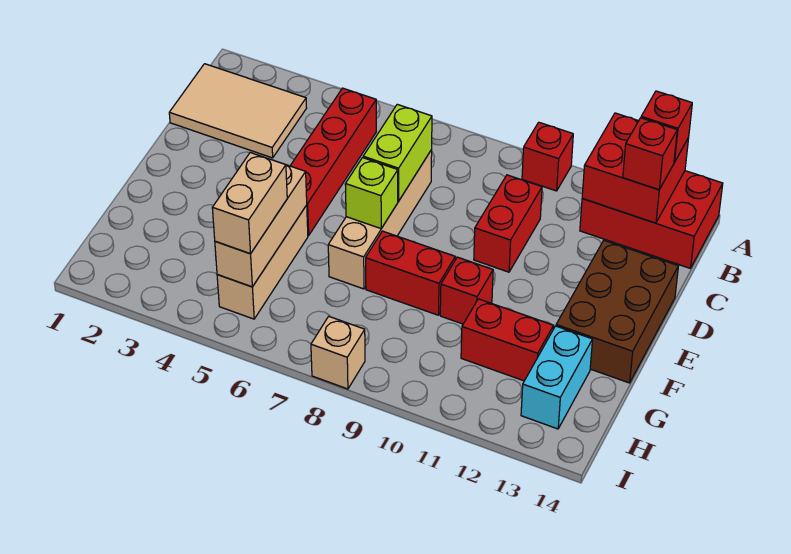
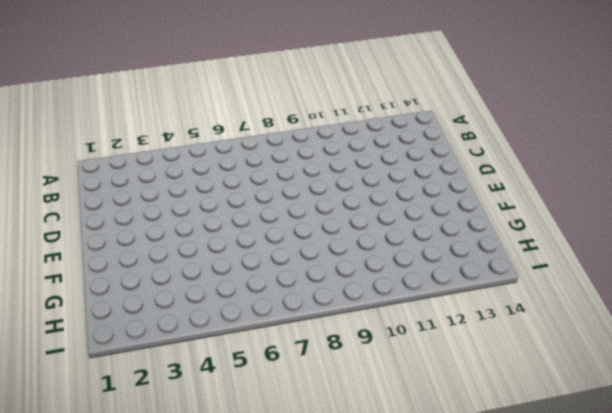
none -> red 1x1 brick [522,122,573,191]
none -> red 2x3 brick [580,171,723,268]
none -> tan 2x3 tile [169,64,306,158]

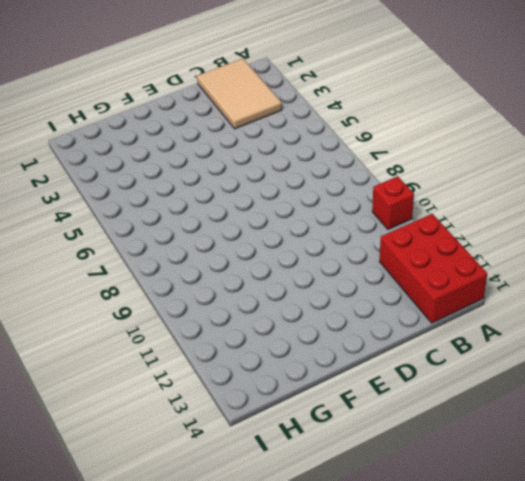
none -> red 1x4 brick [290,88,376,236]
none -> tan 1x4 brick [328,150,432,289]
none -> red 1x2 brick [474,175,542,272]

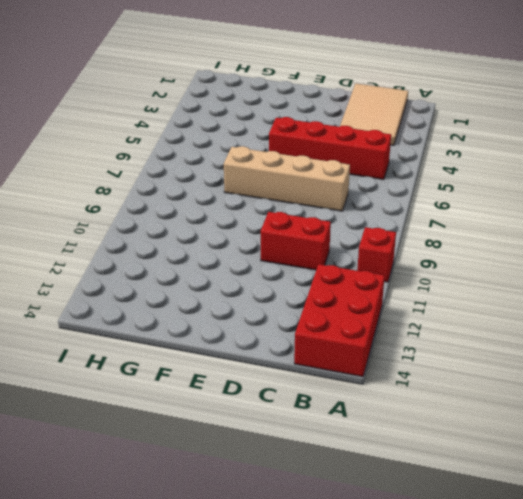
none -> brown 2x3 brick [556,241,678,383]
none -> tan 1x3 brick [217,205,308,319]
none -> red 1x2 brick [366,231,455,315]

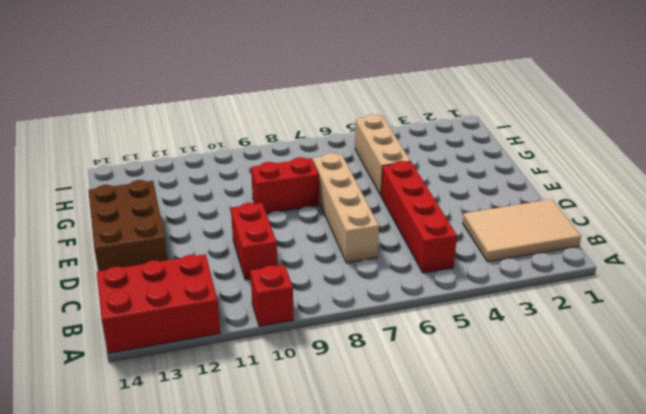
none -> red 1x1 brick [440,257,493,324]
none -> red 1x2 brick [461,299,553,381]
none -> cyan 1x2 brick [521,326,593,429]

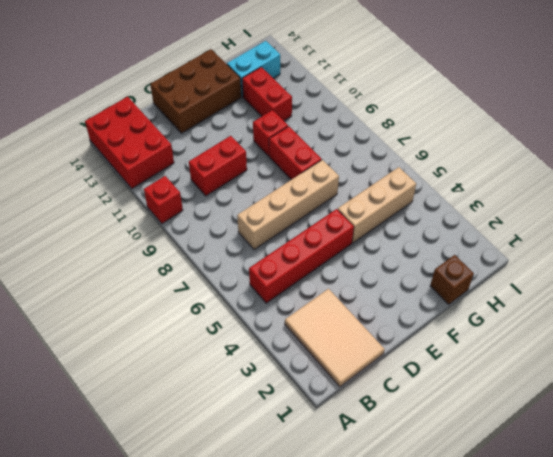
brown 1x1 brick [430,255,474,305] -> none
none -> tan 1x1 brick [311,317,365,389]
none -> red 2x2 brick [582,113,689,223]
none -> lime 1x2 brick [363,104,432,201]

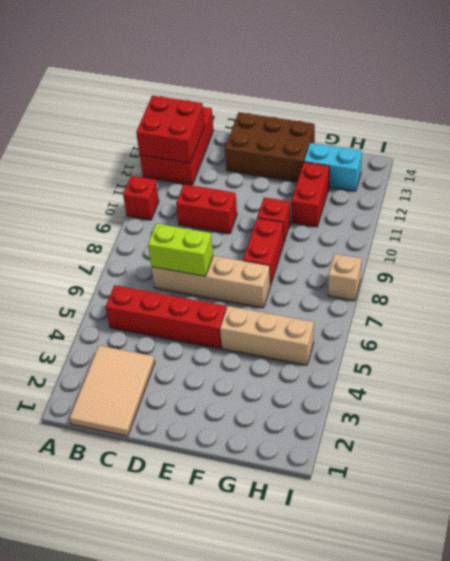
none -> lime 1x1 brick [345,158,398,229]
none -> tan 1x3 brick [215,165,307,287]
none -> red 1x1 brick [641,91,692,162]

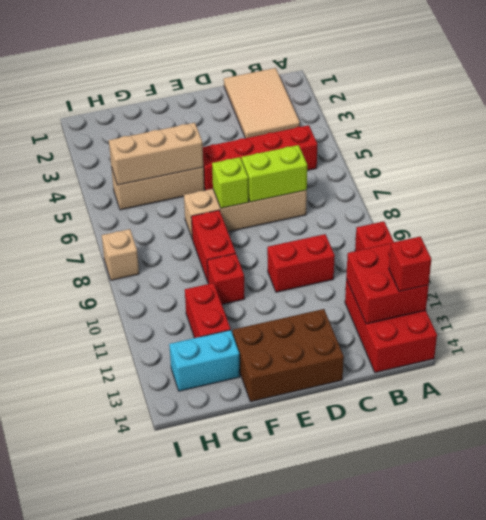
none -> red 1x1 brick [623,118,677,190]
none -> tan 1x2 brick [212,153,287,254]

